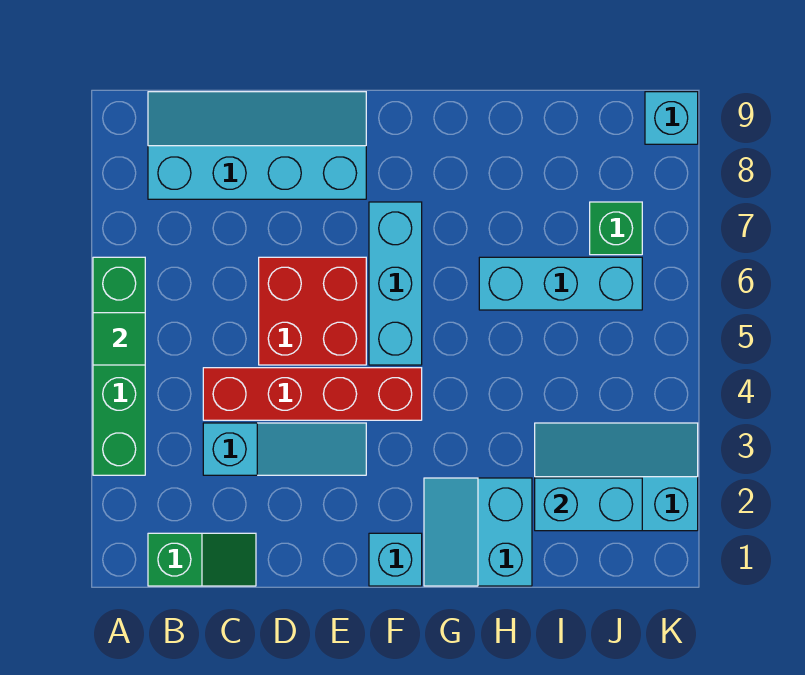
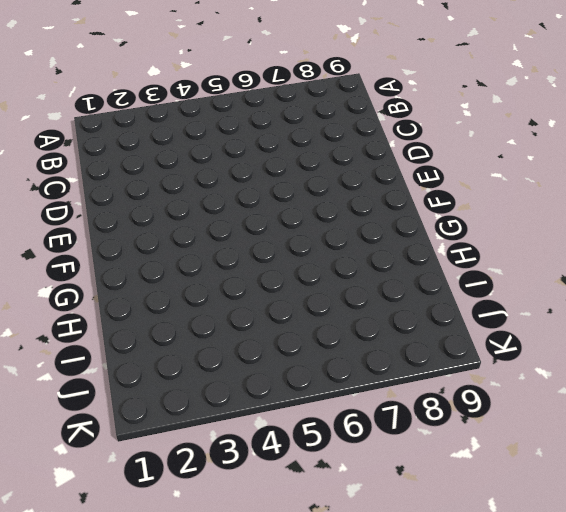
none -> green 1x4 brick [93,257,145,475]
none -> green 1x2 slope [148,533,256,586]
none -> cyan 2x4 slope [148,92,366,199]

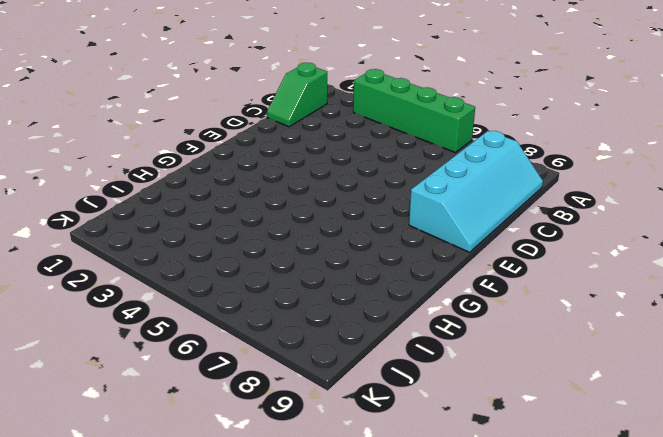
none -> cyan 1x3 slope [203,423,366,475]
none -> red 1x4 brick [203,368,422,420]
none -> red 2x2 brick [259,257,366,365]

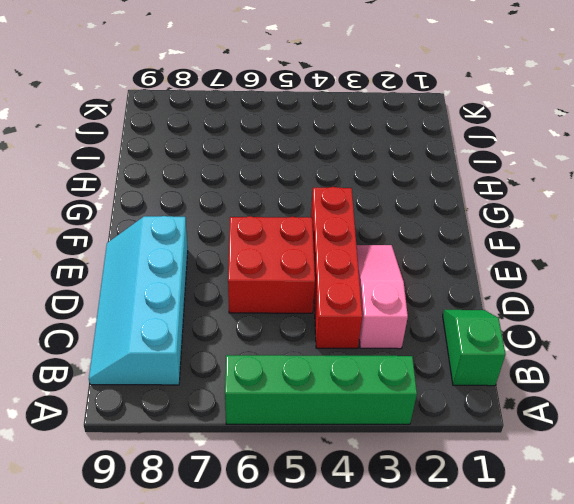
pink 1x3 slope [356,245,408,349] -> cyan 1x3 slope [203,423,366,475]
none -> cyan 1x1 brick [369,533,422,586]
none -> cyan 1x3 brick [369,202,422,365]
none -> cyan 2x2 slope [424,478,532,586]

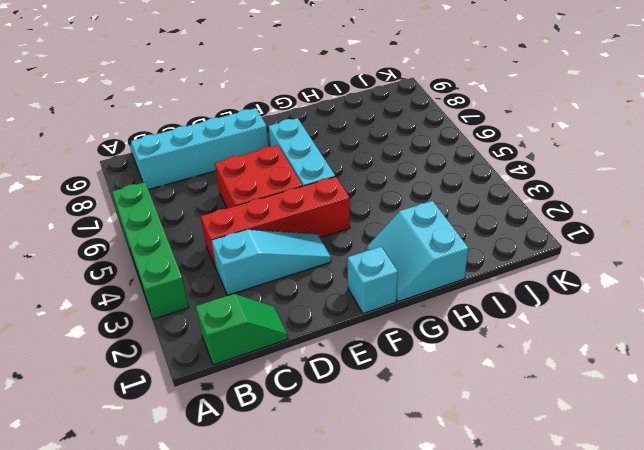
none -> cyan 1x3 brick [479,257,642,310]
none -> cyan 2x3 slope [535,423,698,531]
none -> green 1x1 brick [590,202,642,255]

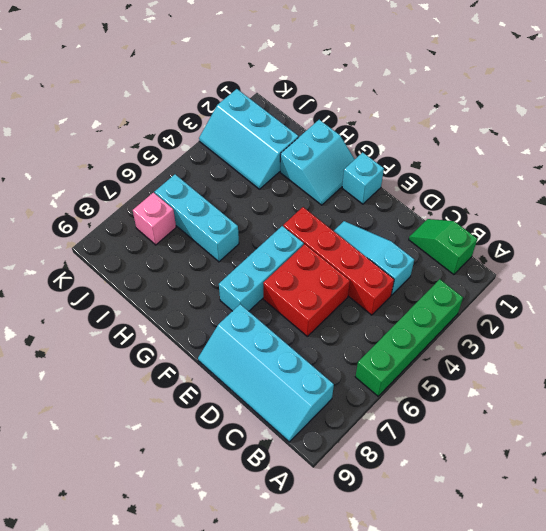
pink 1x1 brick [133,193,176,245] -> green 1x1 brick [590,202,642,255]
none -> cyan 1x1 brick [645,92,698,144]
none -> green 1x1 tile [93,313,145,365]
none -> cyan 1x2 brick [535,478,642,531]

